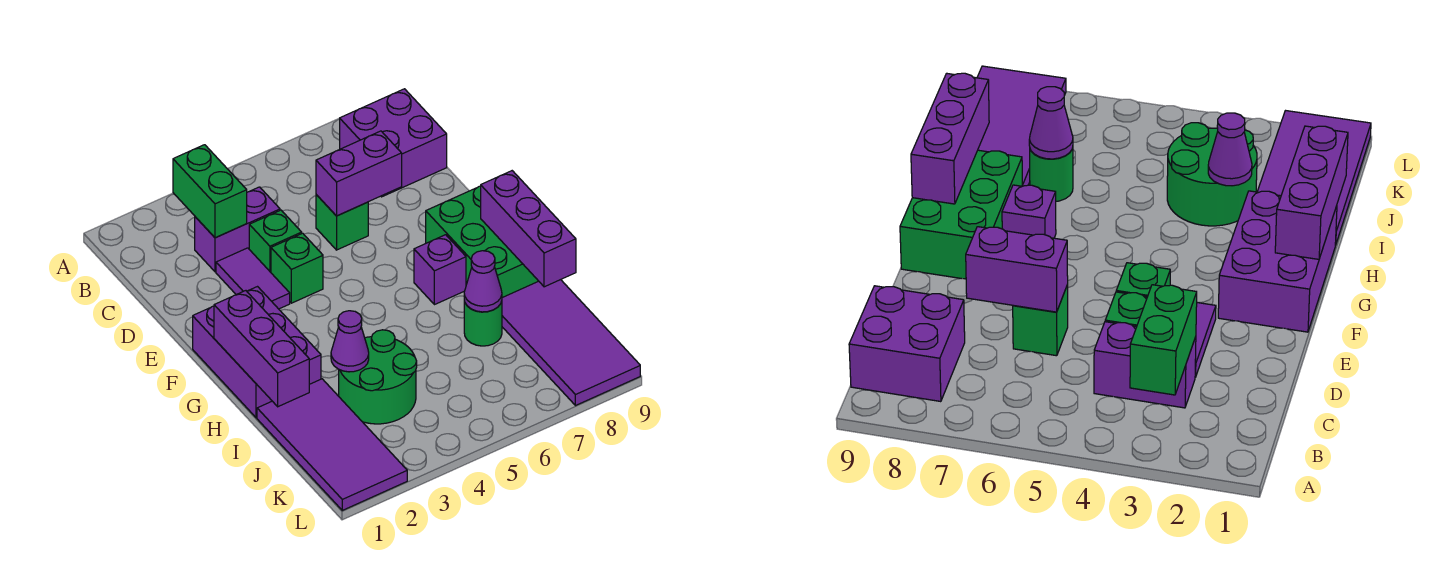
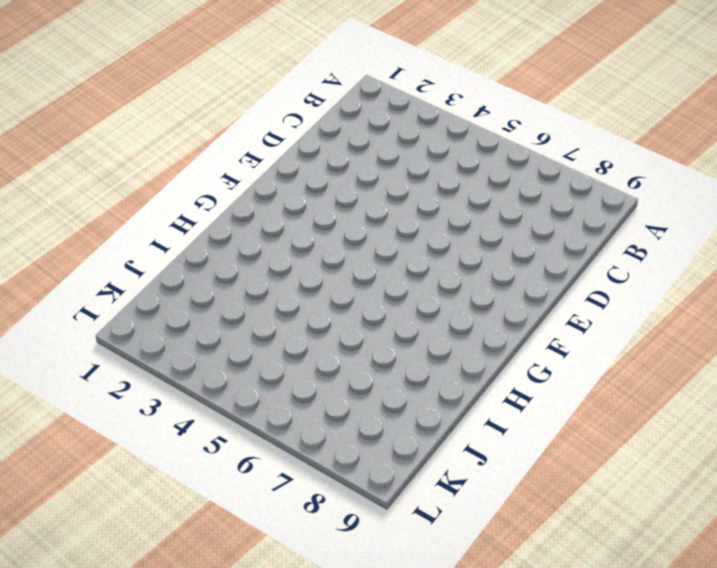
none -> purple 2x2 brick [340,89,447,197]
none -> purple 1x2 brick [195,187,280,272]
none -> purple 1x2 tile [216,248,290,309]

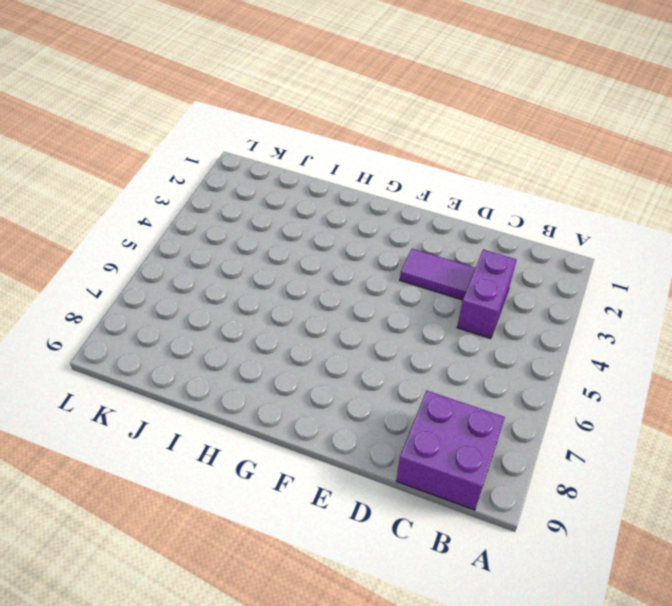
none -> green 1x1 brick [249,210,302,272]
none -> green 1x1 brick [316,195,368,250]
none -> green 1x1 brick [271,233,323,303]

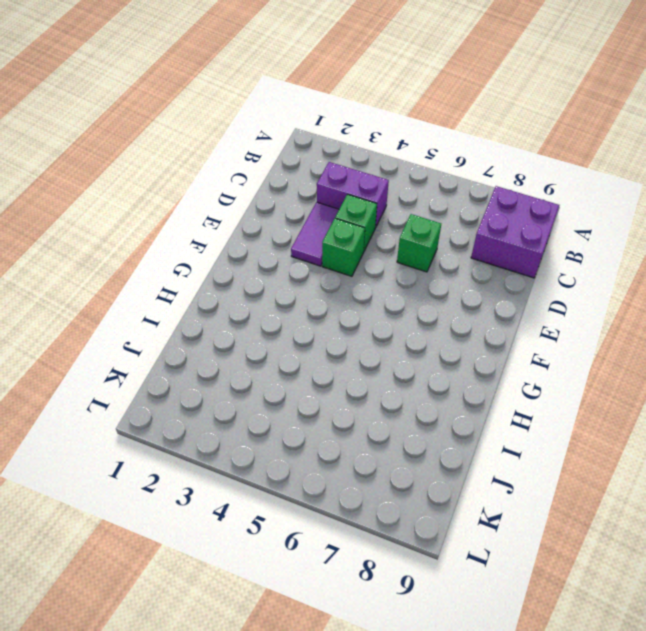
none -> purple 2x3 brick [193,287,321,418]
none -> green 2x3 brick [426,186,538,298]
none -> purple 1x1 brick [414,235,466,305]

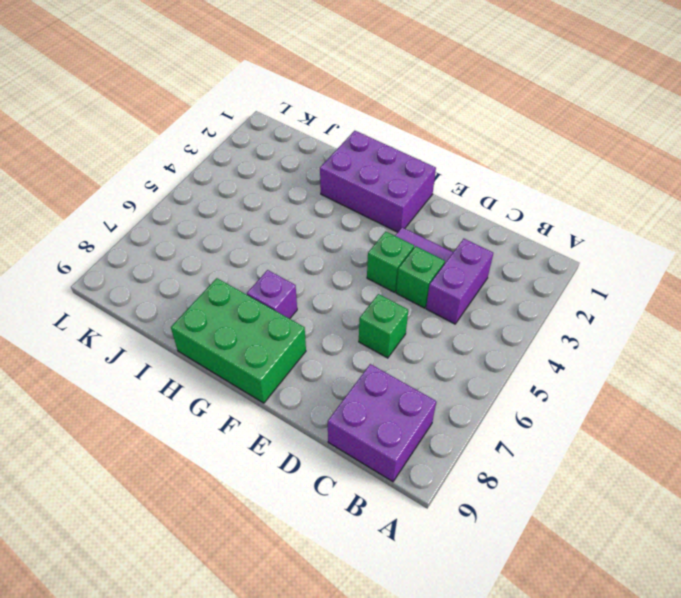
none -> purple 2x4 tile [257,379,407,510]
none -> green 2x2 round brick [339,330,417,424]
none -> green 1x1 round brick [464,300,502,346]

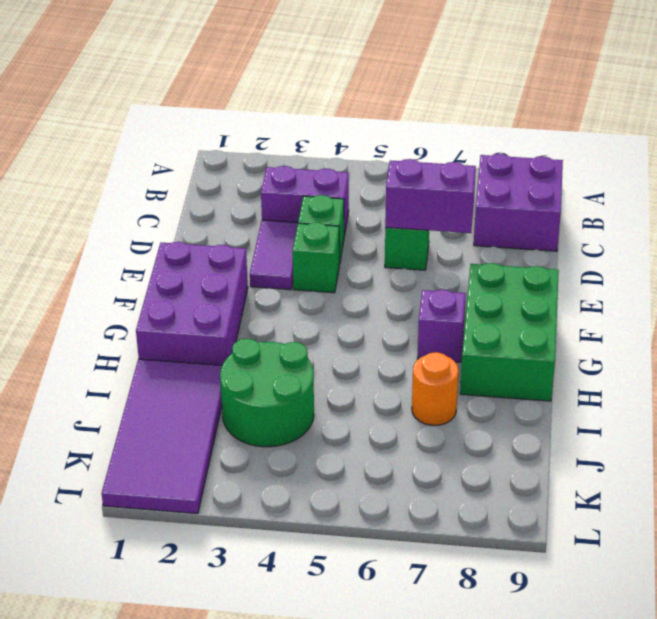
orange 1x1 round brick [412,352,458,425] -> green 1x1 round brick [464,300,502,346]
none -> purple 2x4 tile [502,280,640,406]
none -> green 1x2 brick [173,145,247,238]
none -> purple 1x3 brick [214,291,309,407]

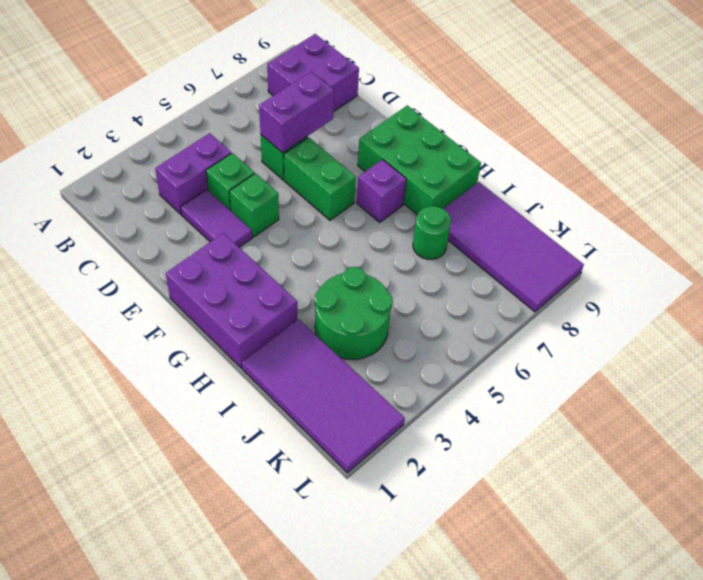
green 1x2 brick [284,137,356,220] -> green 1x2 brick moved to [173,145,247,238]
none -> purple 1x3 brick [214,291,309,407]
none -> purple 1x3 brick [481,171,576,287]
none -> purple 1x1 cone [331,311,369,372]

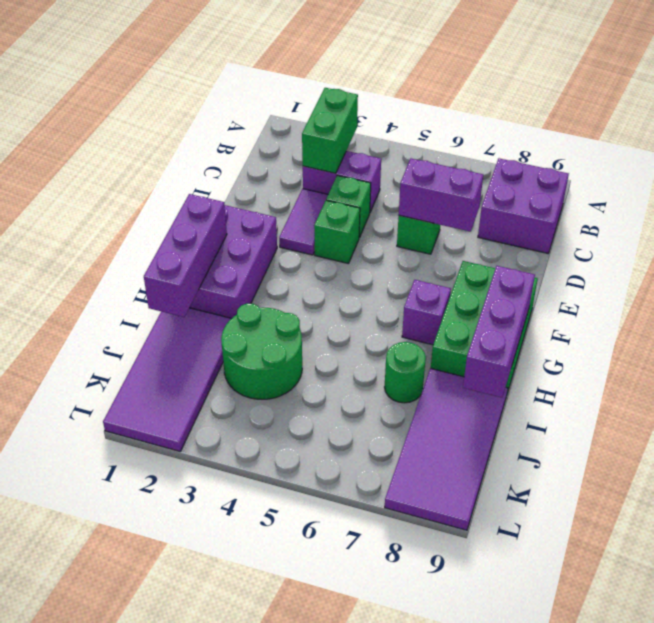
none -> purple 1x1 cone [331,311,369,372]
none -> purple 1x1 cone [464,251,502,312]

